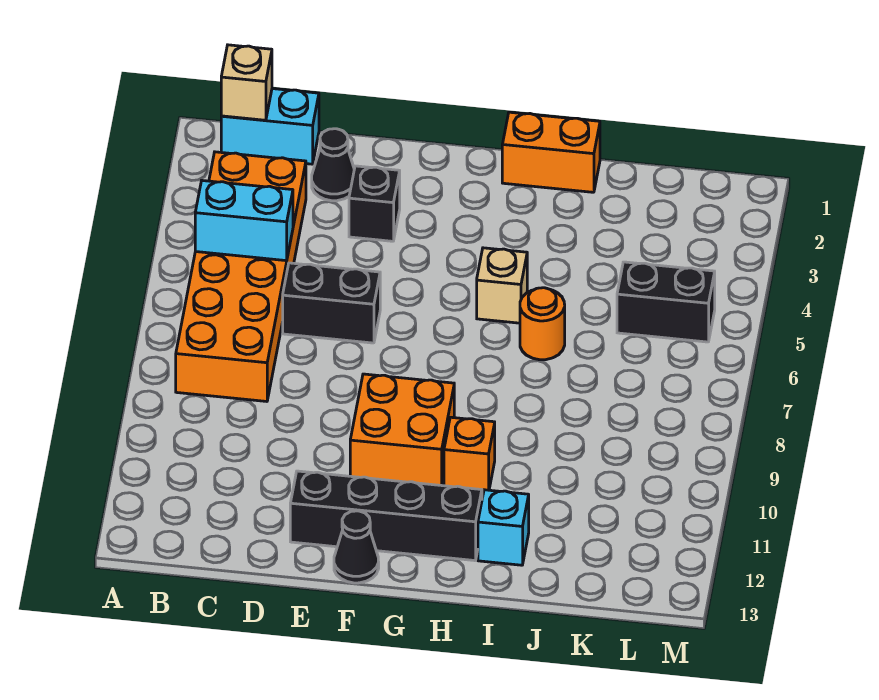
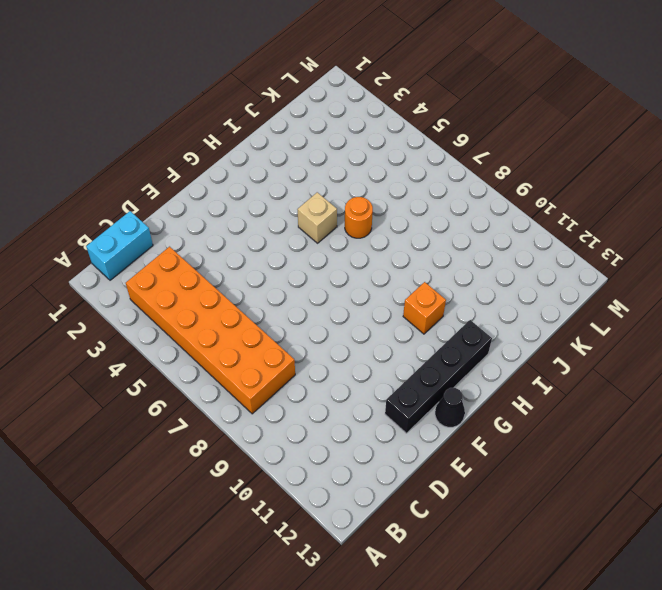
none -> black 1x1 cone [312,129,354,201]
none -> black 1x2 brick [283,263,380,343]
none -> black 1x1 brick [349,166,400,241]

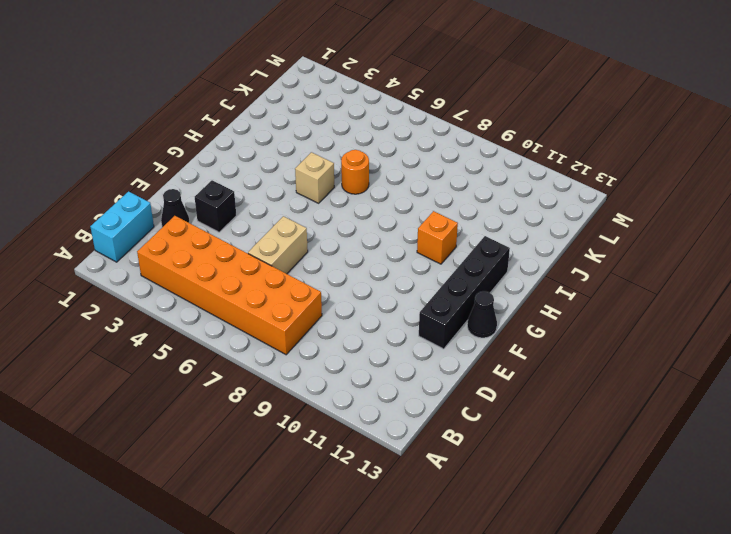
tan 1x2 brick [248,216,308,274] -> black 1x2 brick [283,263,380,343]
none -> orange 2x2 brick [350,374,454,485]
none -> orange 1x2 brick [502,112,600,192]
none -> cyan 1x1 brick [478,490,529,565]

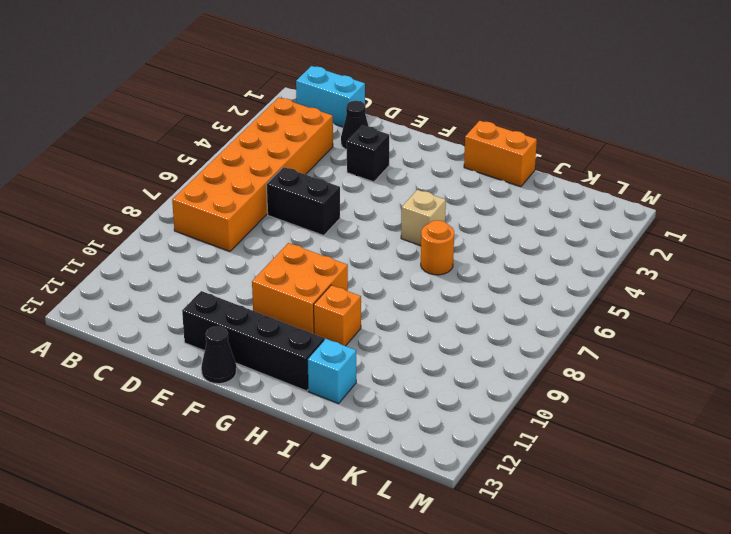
none -> black 1x2 brick [617,262,715,342]
none -> tan 1x1 brick [221,45,272,120]
none -> cyan 1x2 brick [195,181,293,261]

